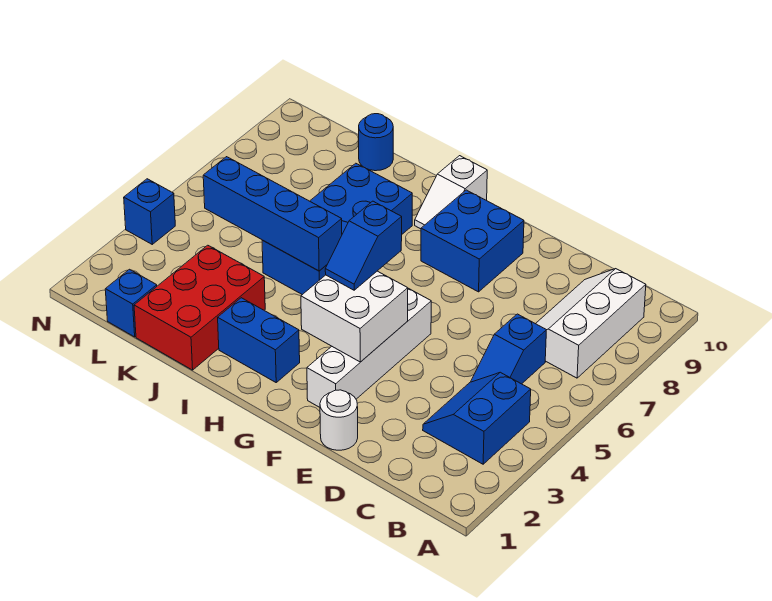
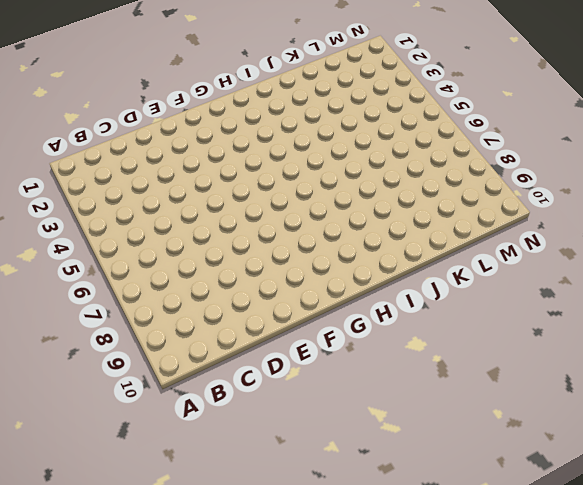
none -> blue 2x2 slope [423,372,531,464]
none -> white 2x3 slope [536,269,646,378]
none -> blue 1x2 slope [471,314,546,384]

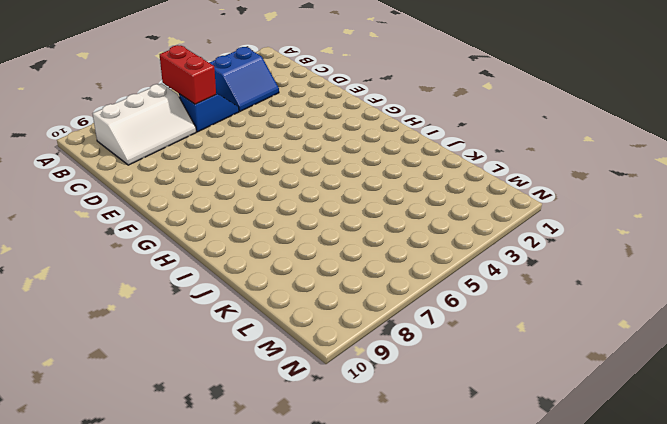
red 1x2 brick [160,45,216,104] -> none
none -> white 1x1 round brick [320,390,358,450]
none -> white 1x4 brick [307,288,431,407]
none -> blue 2x2 brick [421,190,524,292]

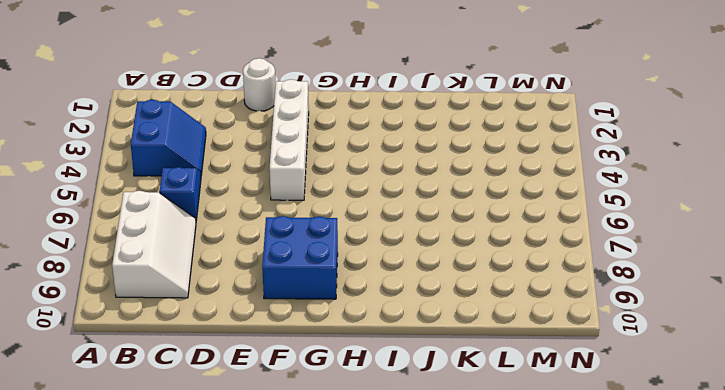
none -> blue 1x2 brick [218,298,300,382]
none -> white 1x2 slope [415,156,487,229]
none -> blue 2x4 brick [262,163,412,295]

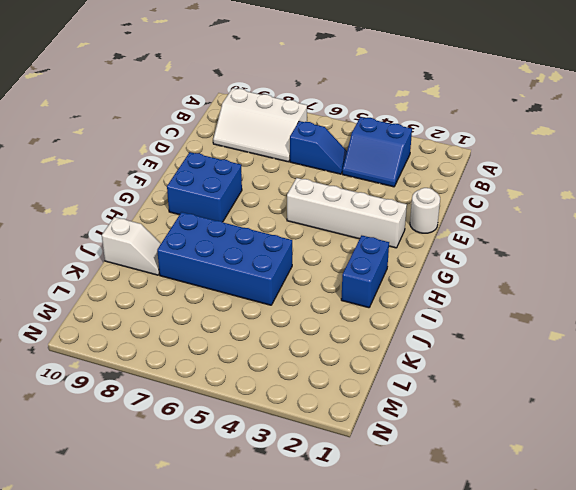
white 1x2 slope [102,217,161,275] -> white 1x2 slope moved to [415,156,487,229]
none -> red 2x3 brick [134,245,265,370]
none -> blue 1x1 round brick [359,114,393,171]
none -> blue 1x1 brick [105,269,157,337]

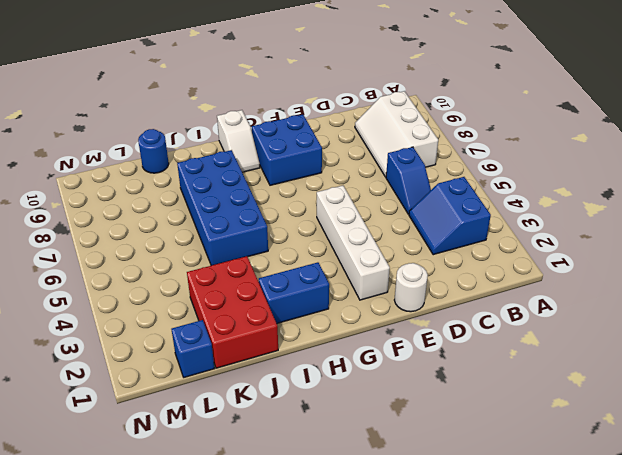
none -> blue 1x1 brick [124,179,175,244]
none -> white 2x2 brick [301,271,408,362]
none -> blue 1x4 brick [203,157,342,271]

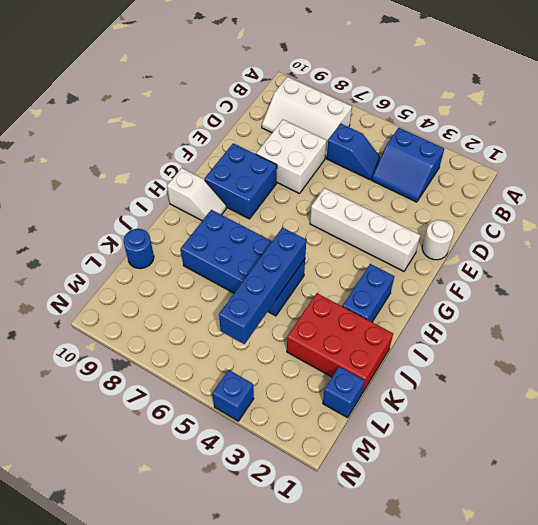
white 2x2 brick [256,120,327,194] -> white 2x2 brick moved to [301,271,408,362]
none -> blue 1x2 slope [325,201,402,290]

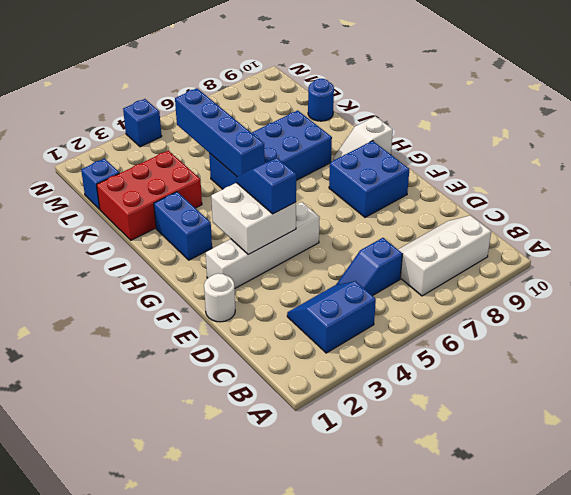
blue 1x2 slope [236,158,296,214] -> blue 1x2 slope turned to [325,201,402,290]

